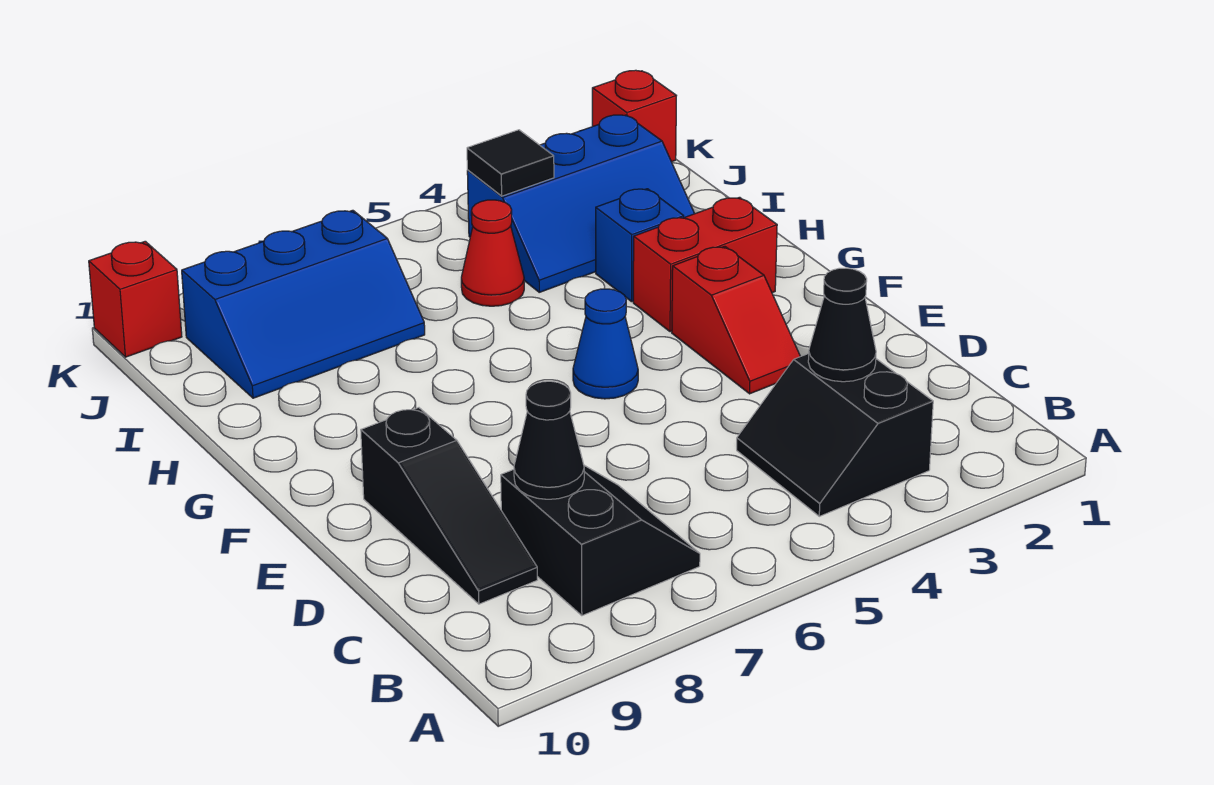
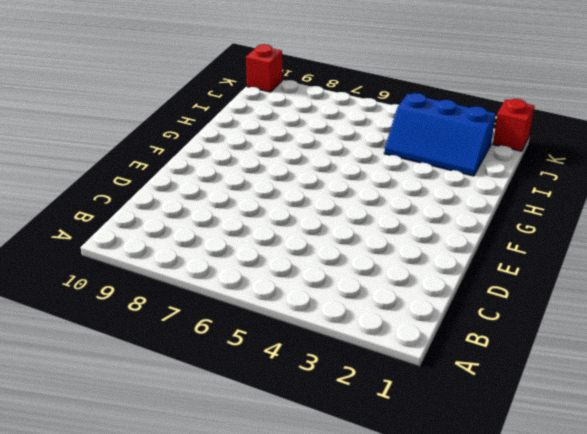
none -> black 2x2 slope [737,354,933,516]
none -> black 2x2 slope [501,465,700,616]
none -> black 1x3 slope [361,408,537,604]

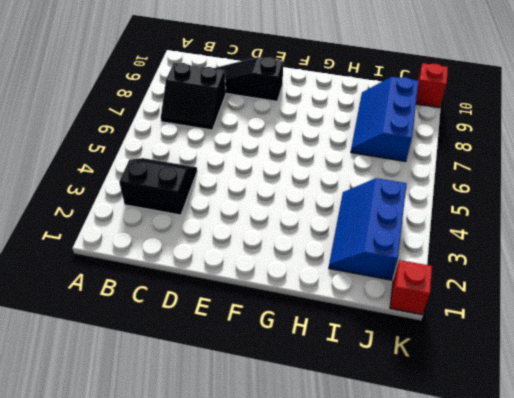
none -> red 1x2 slope [672,246,800,394]
none -> blue 1x1 cone [573,289,638,399]
none -> red 1x2 brick [633,197,777,332]

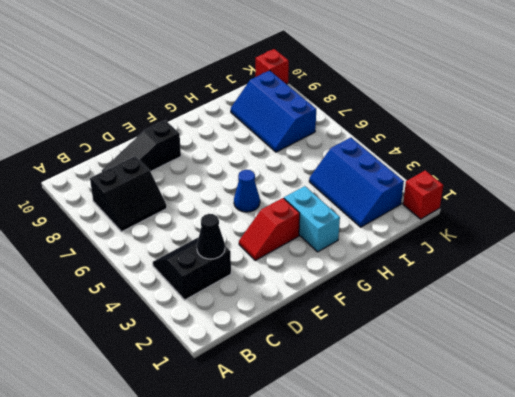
cyan 1x2 brick [284,186,340,252] -> red 1x2 brick [633,197,777,332]
none -> blue 1x1 brick [596,189,684,302]
none -> red 1x1 cone [461,200,524,306]
none -> black 1x1 cone [514,381,584,499]

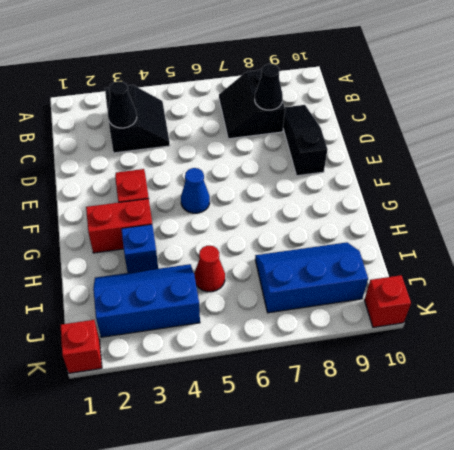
none -> black 1x1 tile [467,130,554,196]

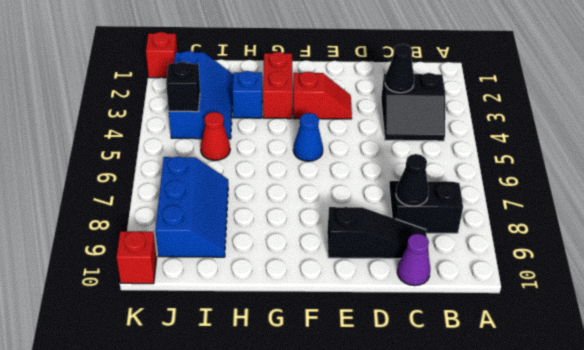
purple 1x1 cone [397,234,430,286] -> none
black 1x1 brick [166,62,200,112] -> black 1x1 tile [467,130,554,196]

